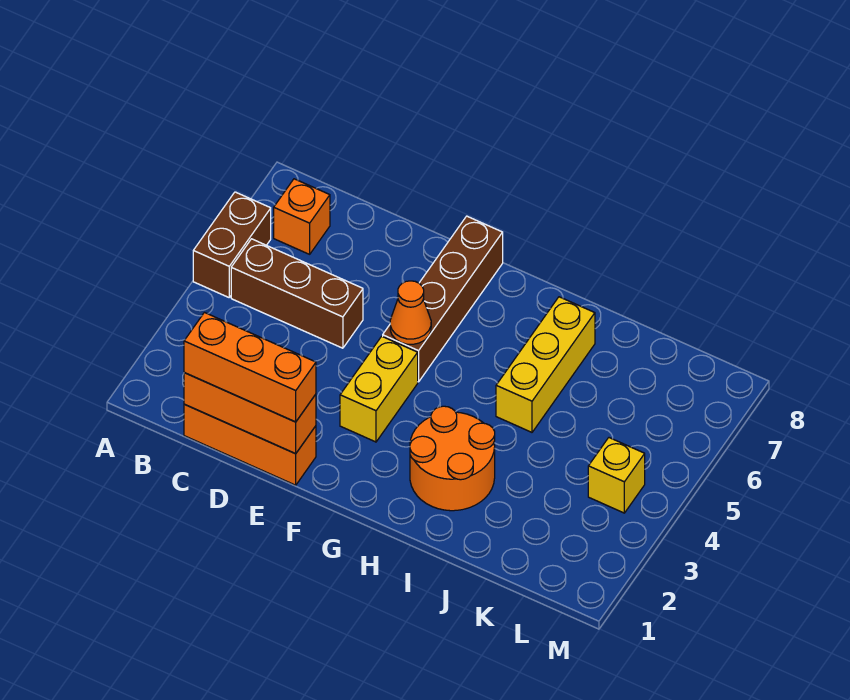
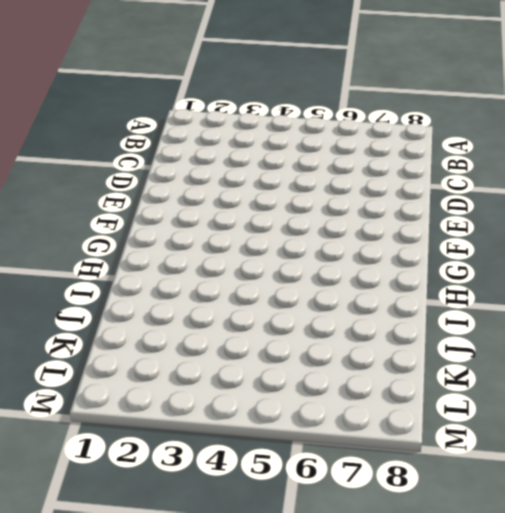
none -> brown 1x2 brick [193,192,271,297]
none -> brown 1x3 brick [231,239,363,348]
none -> orange 1x1 brick [274,179,330,254]

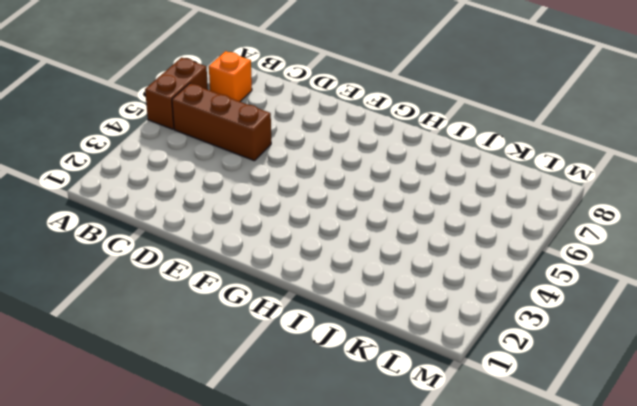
none -> orange 1x3 brick [184,404,316,485]
none -> yellow 1x2 brick [340,336,418,442]
none -> brown 1x4 brick [383,216,503,382]

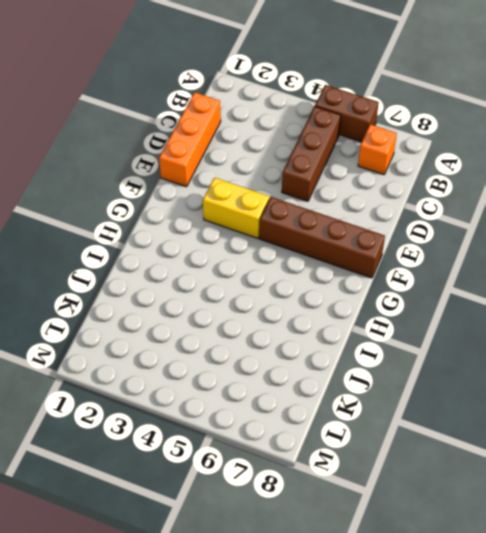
none -> orange 2x2 round brick [410,406,495,511]
none -> yellow 1x3 brick [496,297,595,432]
none -> yellow 1x1 brick [588,438,645,513]

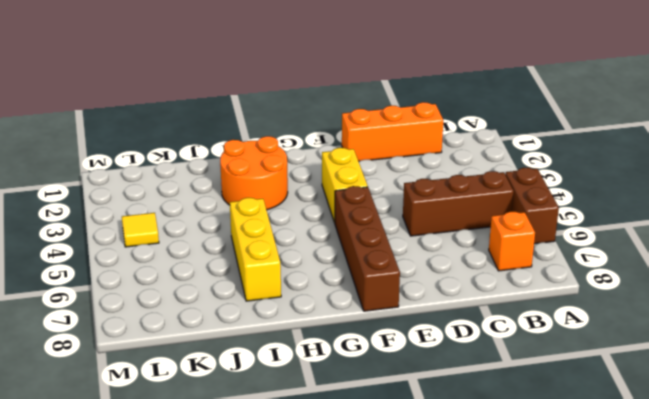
yellow 1x1 tile [122,213,159,247] -> yellow 1x1 brick [588,438,645,513]
none -> orange 1x3 brick [184,373,316,454]
none -> orange 1x1 cone [390,281,431,344]
none -> orange 1x3 brick [184,313,316,422]

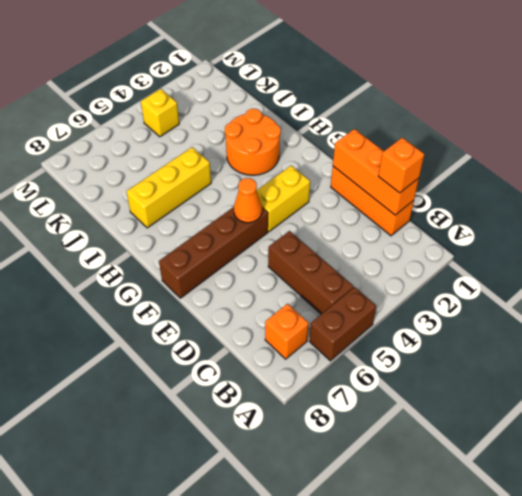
orange 1x1 brick [378,138,424,193] -> orange 1x3 brick [184,313,316,422]

